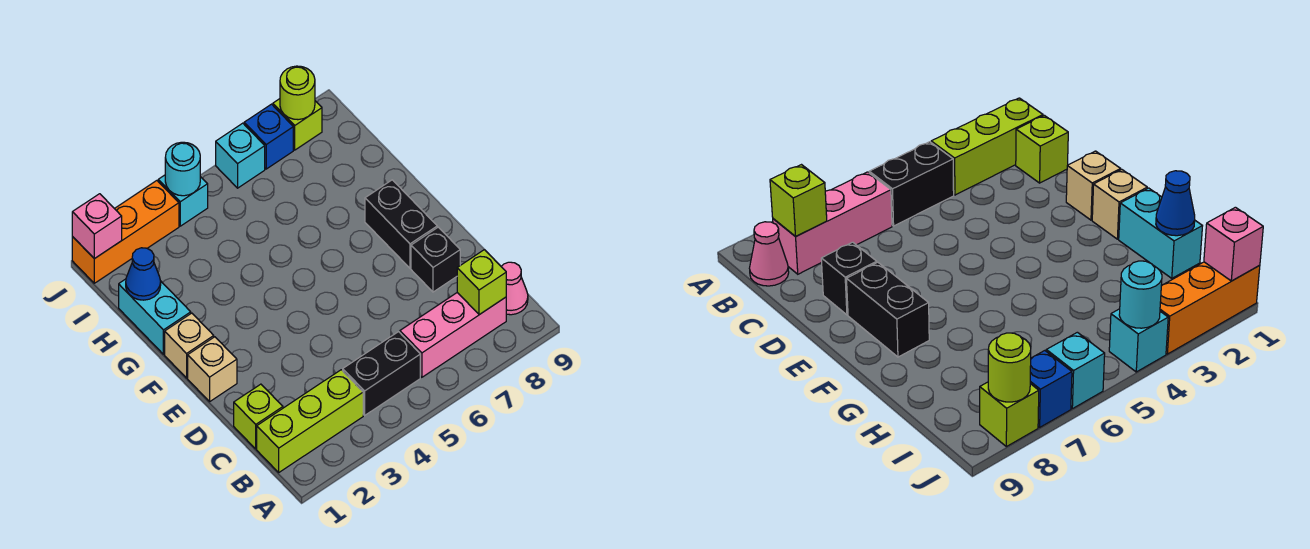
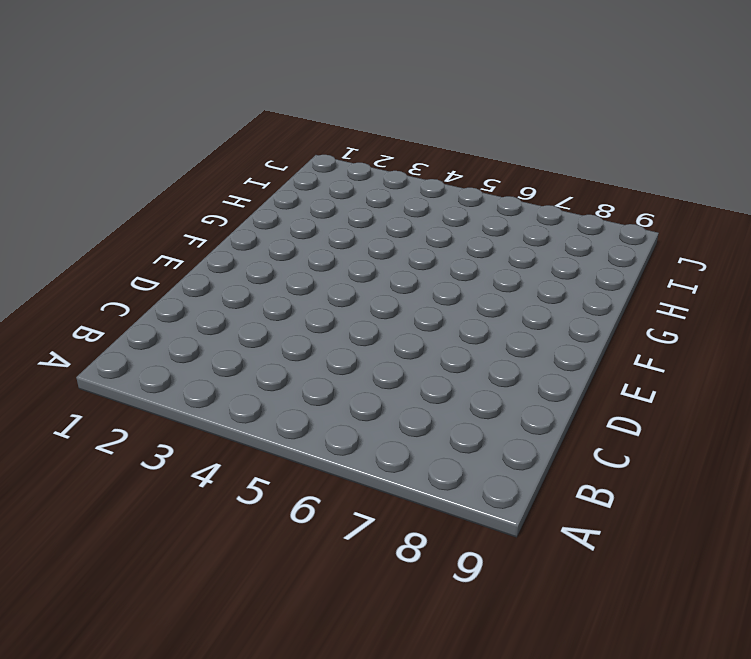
none -> lime 1x3 brick [257,370,363,472]
none -> black 1x2 brick [343,332,420,415]
none -> pink 1x3 brick [400,293,506,377]

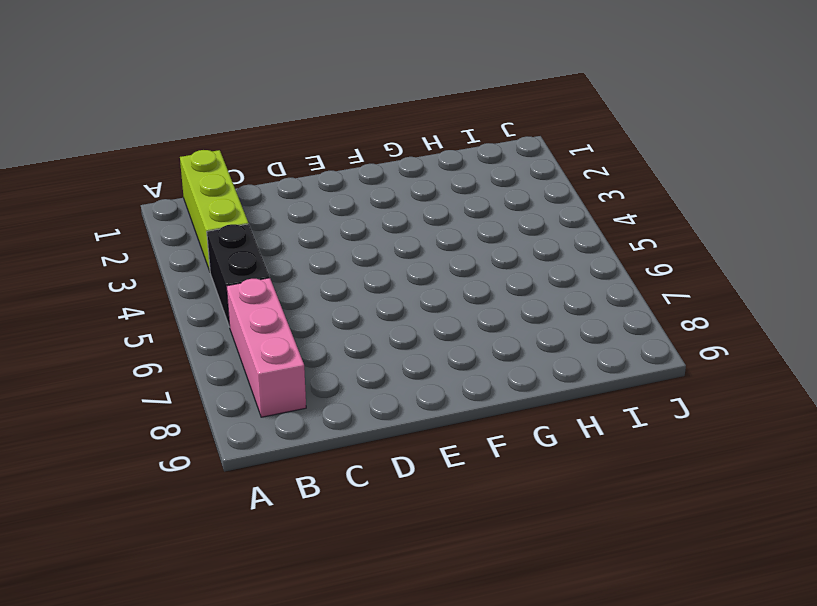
none -> pink 1x1 cone [501,262,528,315]
none -> lime 1x1 brick [234,384,283,449]
none -> black 1x1 brick [411,227,460,292]

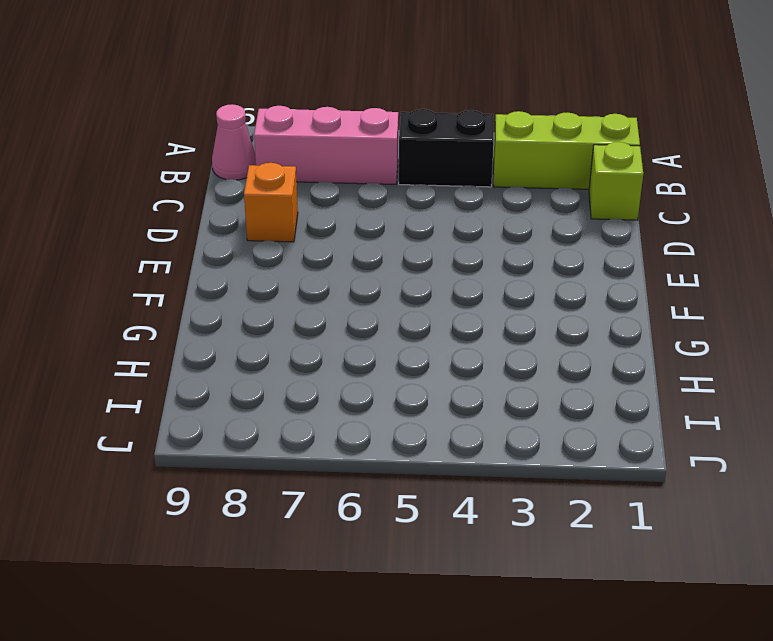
orange 1x1 brick [244,163,298,242] -> black 1x1 brick [411,227,460,292]
none -> tan 1x1 brick [188,337,237,401]
none -> black 1x2 brick [365,180,437,268]
none -> tan 1x1 brick [165,313,214,378]

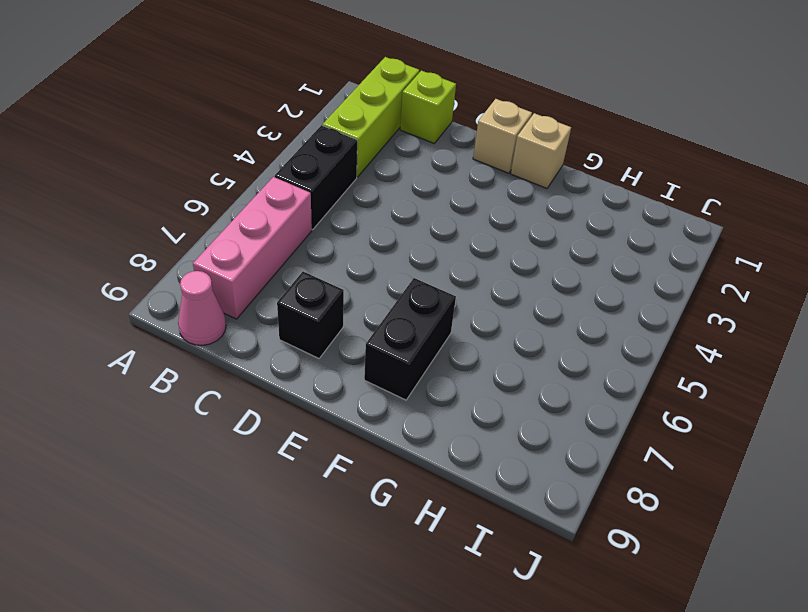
black 1x2 brick [364,278,456,400] -> black 1x2 brick turned to [365,180,437,268]
none -> cyan 1x2 brick [119,279,191,354]
none -> orange 1x3 brick [72,181,179,283]
none -> cyan 1x1 brick [158,175,208,226]

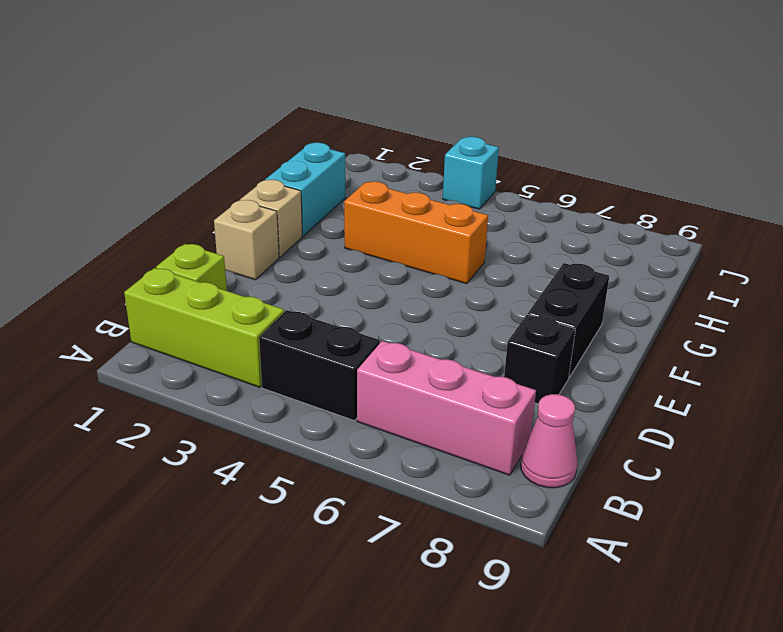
orange 1x3 brick [344,182,488,284] -> orange 1x3 brick moved to [72,181,179,283]
none -> cyan 1x1 brick [216,123,265,188]
none -> blue 1x1 brick [244,104,293,169]
none -> lime 1x1 brick [273,99,322,150]

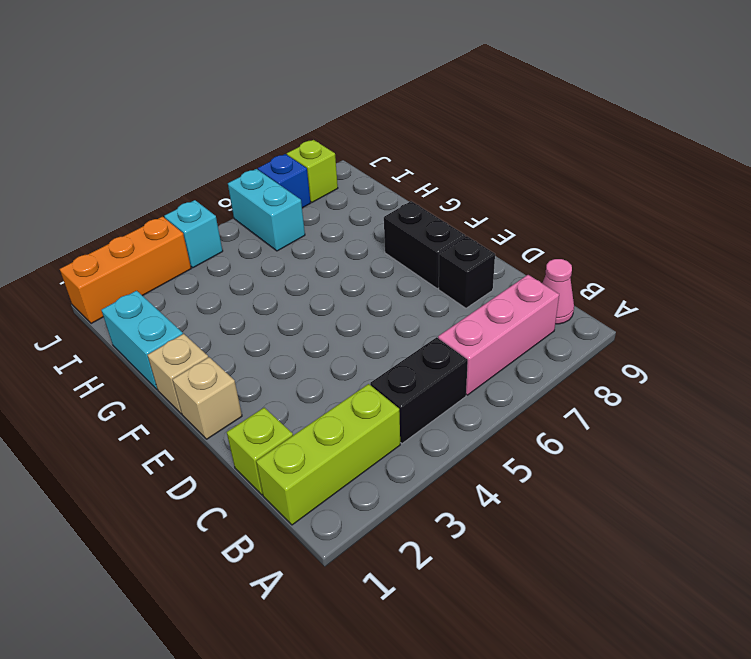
cyan 1x2 brick [228,169,305,251] -> cyan 1x1 brick [216,123,265,188]
none -> lime 1x1 brick [457,250,506,315]
none -> blue 1x1 cone [126,248,161,300]
none -> pink 1x1 brick [72,194,122,259]

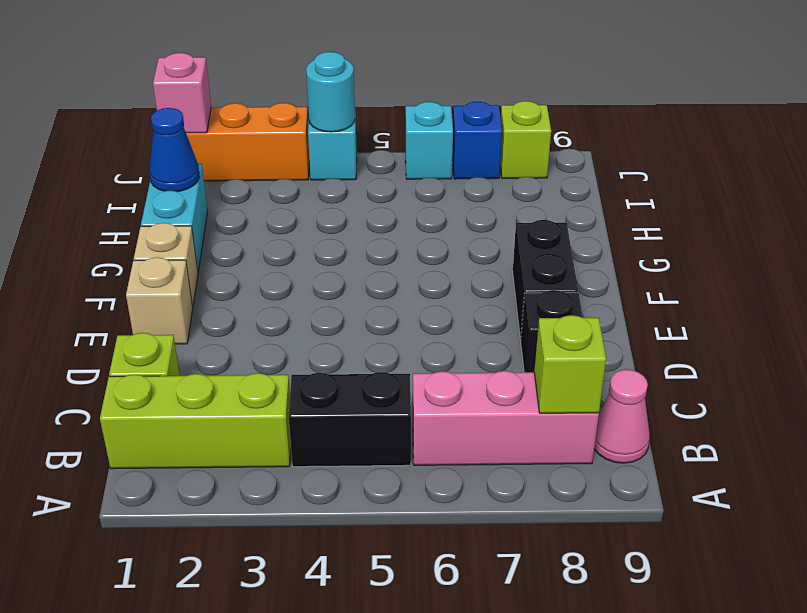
none -> lime 1x1 round brick [280,66,315,120]

